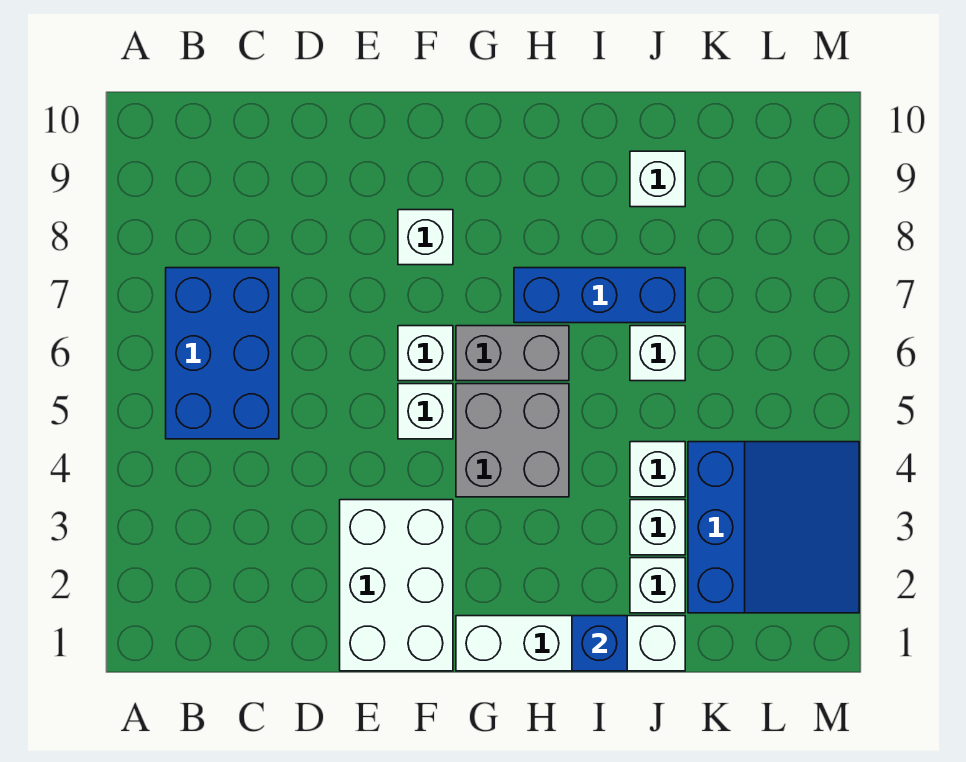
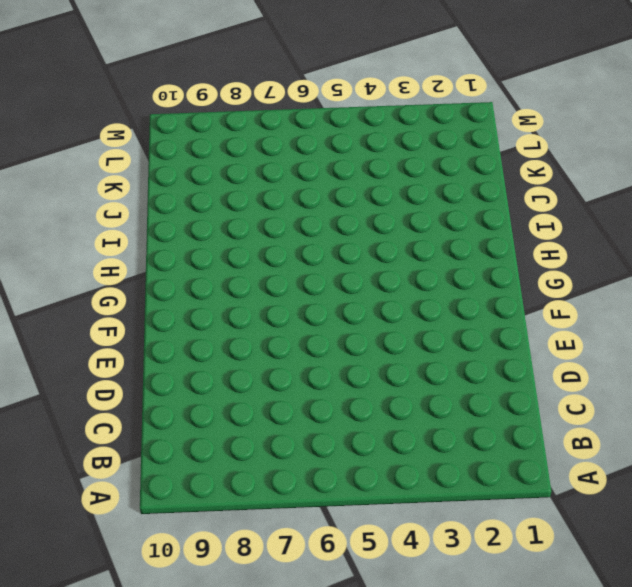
none -> blue 2x3 brick [166,268,279,439]
none -> white 2x3 brick [340,500,453,671]
none -> white 1x1 brick [398,384,453,439]

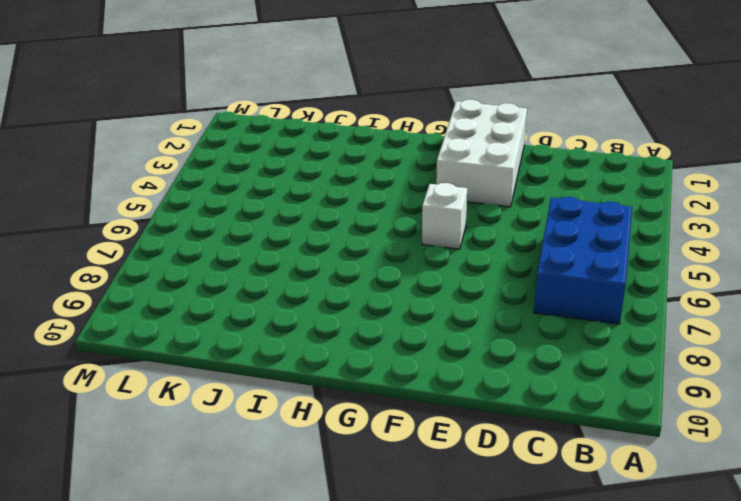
none -> white 1x1 brick [398,326,453,381]
none -> white 1x1 brick [398,210,453,265]
none -> white 1x4 brick [456,616,685,671]

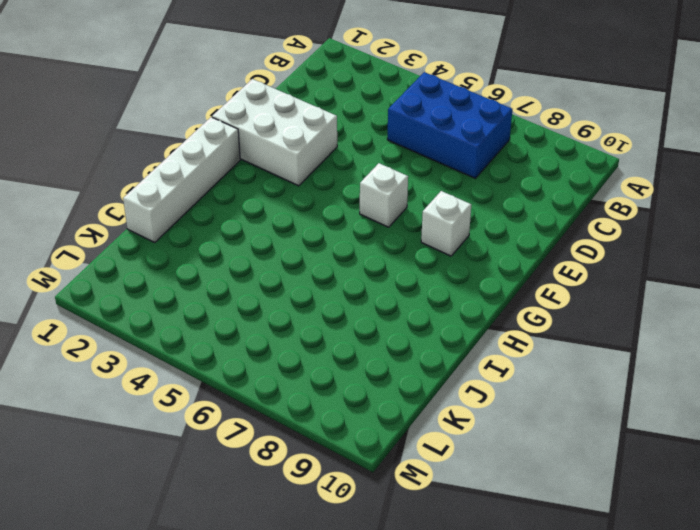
none -> white 1x1 brick [398,384,453,439]
none -> grey 2x2 brick [456,384,569,497]
none -> grey 1x2 brick [456,326,569,381]

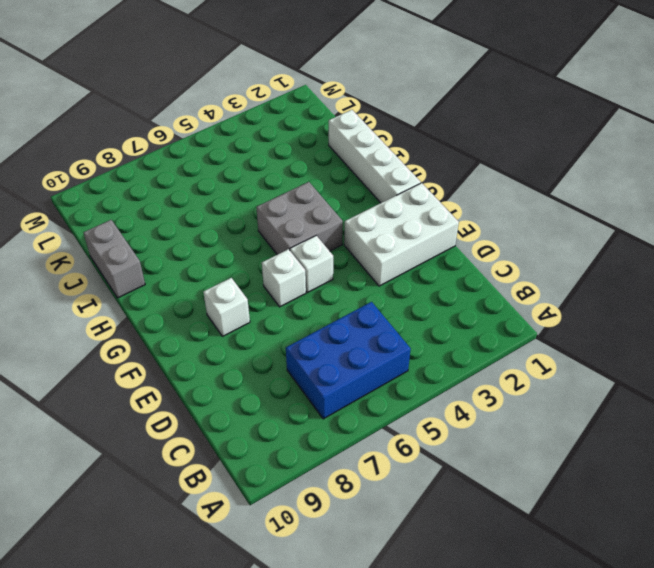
grey 1x2 brick [83,220,145,298] -> grey 1x2 brick moved to [456,326,569,381]
none -> blue 1x3 brick [514,268,685,323]
none -> white 1x1 brick [630,558,685,613]
none -> white 1x1 brick [630,500,685,555]

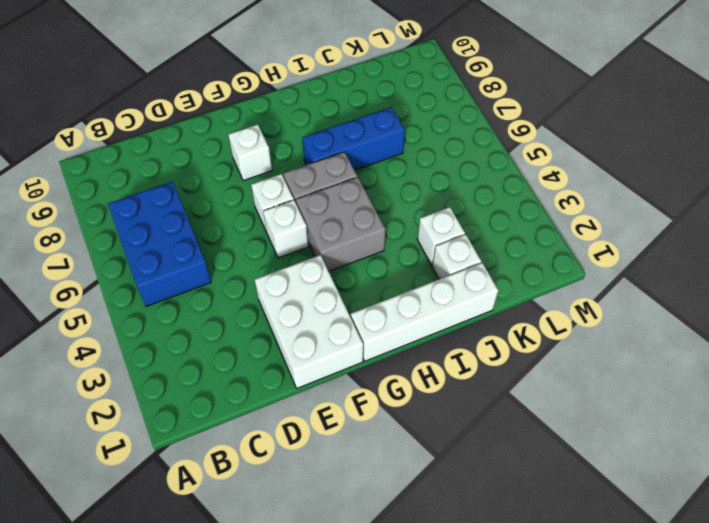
none -> white 1x1 brick [630,442,685,497]
none -> white 1x1 brick [630,326,685,381]
none -> white 1x1 brick [630,151,685,207]

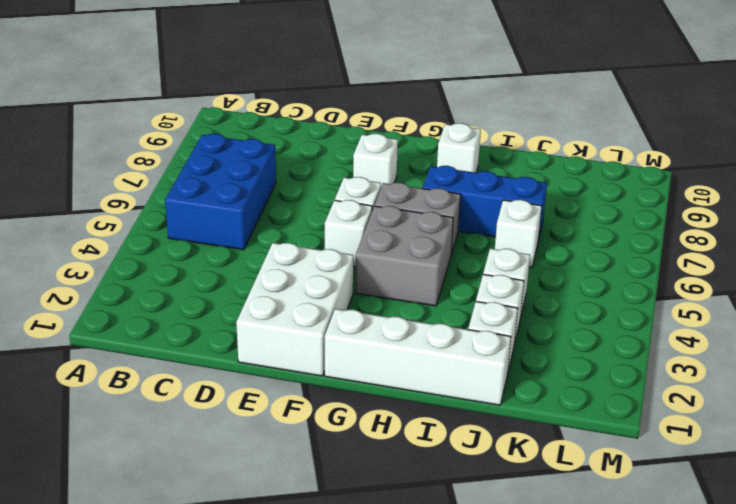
white 1x1 brick [437,123,481,173] -> white 1x1 brick moved to [630,151,685,207]
none -> blue 3x3 slope [688,442,859,613]
none -> blue 1x1 brick [572,616,627,671]

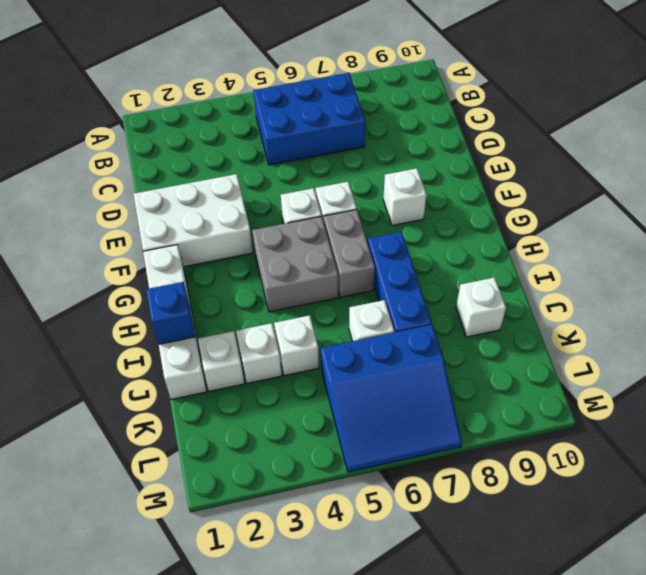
blue 3x3 slope [321,325,462,472] -> blue 3x3 slope moved to [688,442,859,613]

